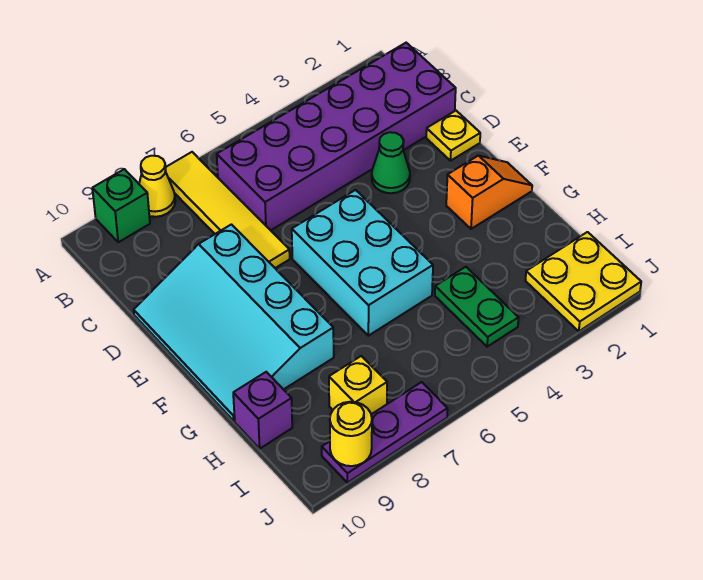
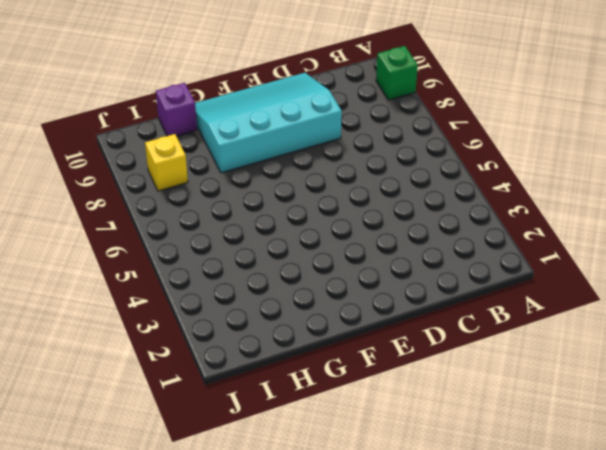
none -> yellow 1x4 tile [165,152,290,268]
none -> yellow 1x1 cone [139,156,175,217]
none -> purple 2x6 brick [217,43,456,230]

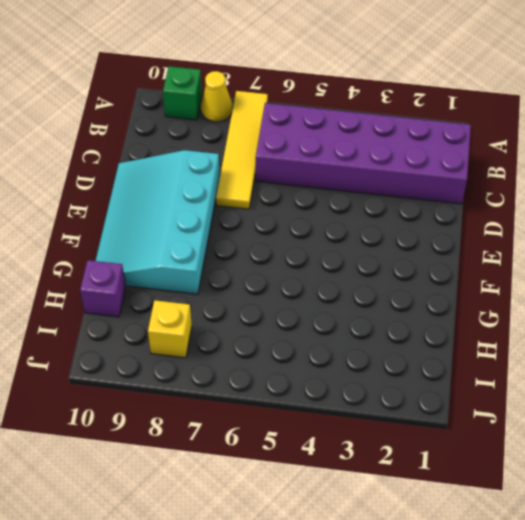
none -> yellow 1x1 plate [426,111,480,161]
none -> green 1x1 cone [372,132,410,193]
none -> cyan 2x3 brick [292,190,433,336]

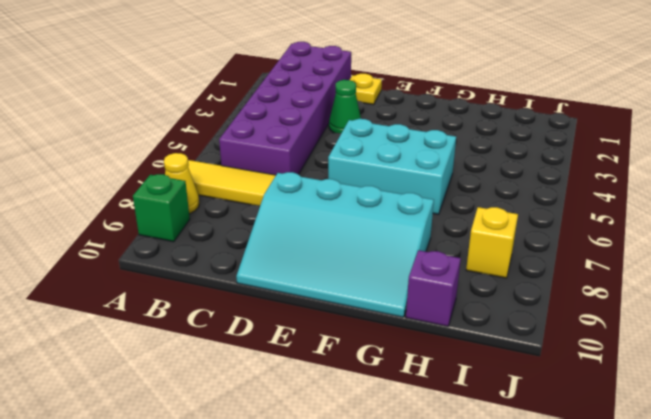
none -> orange 1x2 slope [446,156,532,229]
none -> green 1x2 plate [435,267,519,347]
none -> yellow 2x2 plate [525,232,641,331]

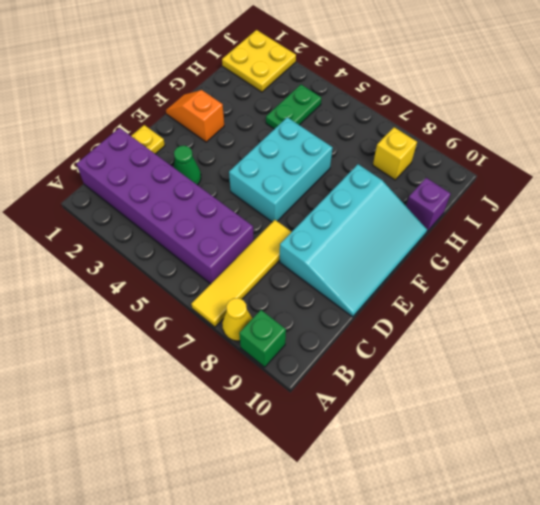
none -> purple 1x3 plate [322,382,448,483]
none -> yellow 1x1 round brick [330,402,372,466]

